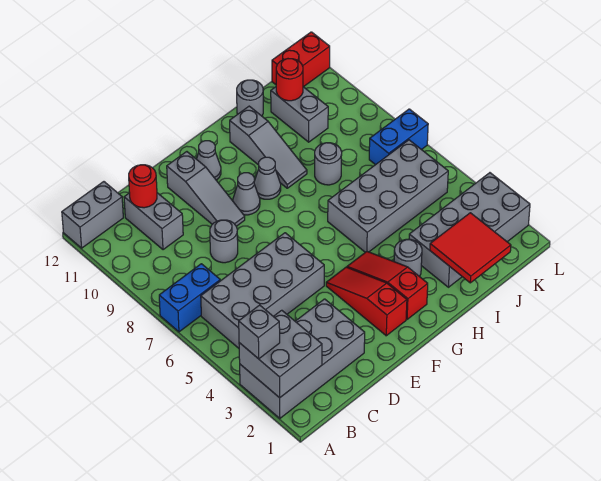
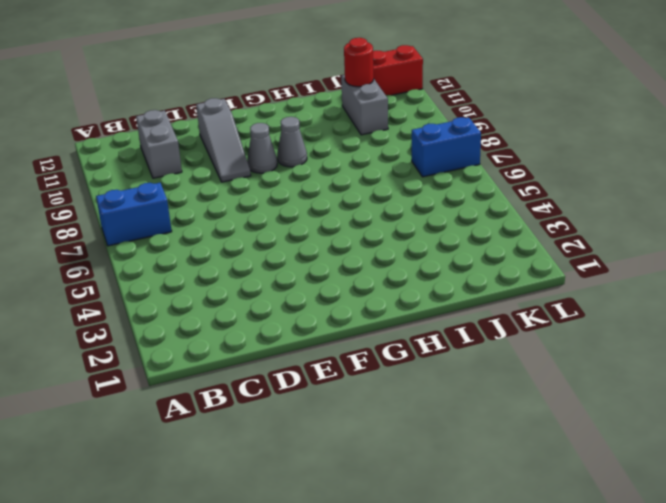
none -> grey 2x4 brick [240,299,365,418]
none -> grey 1x2 brick [62,182,123,248]
none -> grey 2x4 brick [201,233,324,348]

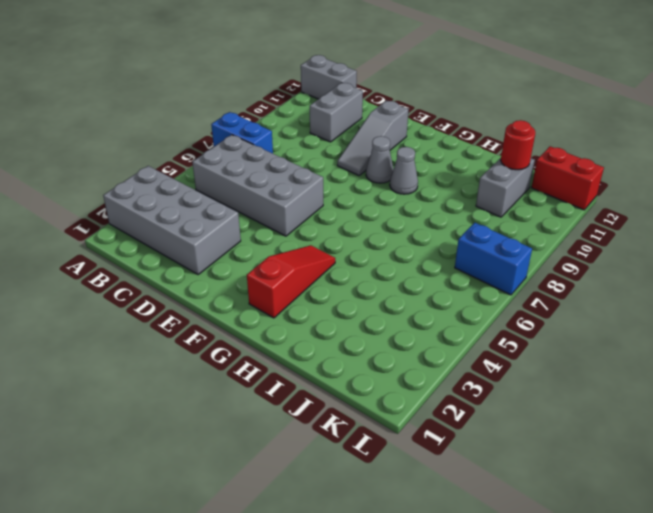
none -> grey 1x1 round brick [210,220,238,263]
none -> red 1x3 slope [326,267,407,336]
none -> grey 1x1 cone [197,141,221,180]

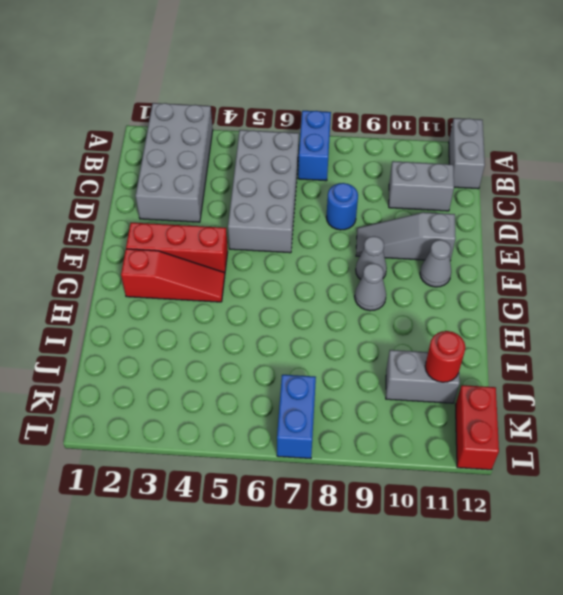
blue 1x1 round brick [326,183,358,230] -> grey 1x1 round brick [210,220,238,263]
red 1x3 brick [126,223,228,273] -> red 1x3 slope [326,267,407,336]
none -> grey 1x1 round brick [394,239,422,277]
none -> grey 2x4 brick [328,140,448,252]
none -> grey 1x3 slope [230,106,307,188]

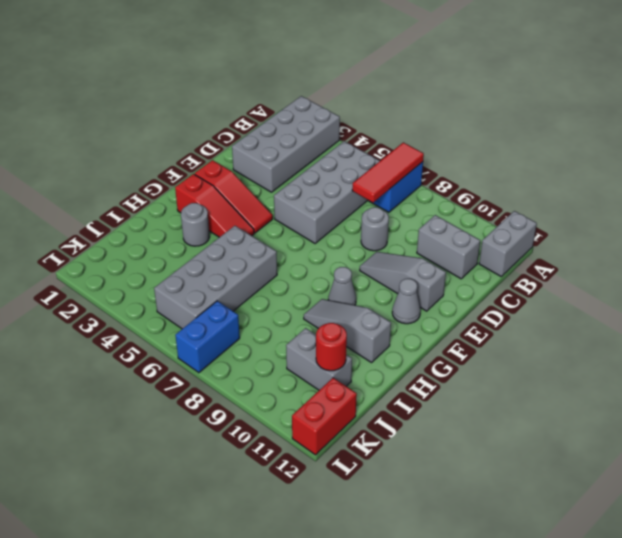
red 1x3 tile [352,142,424,203] -> none
none -> grey 1x1 cone [233,173,260,215]
none -> grey 2x4 brick [409,173,530,287]
none -> grey 1x1 round brick [315,143,342,185]

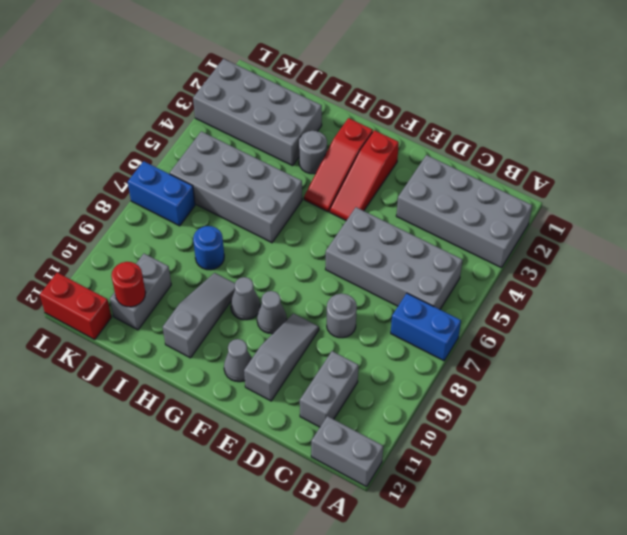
blue 1x1 round brick [193,226,224,270] -> grey 1x1 round brick [315,143,342,185]
none -> grey 1x1 round brick [237,80,263,116]
none -> grey 2x2 brick [239,310,322,398]
none -> red 1x1 round brick [129,165,157,208]

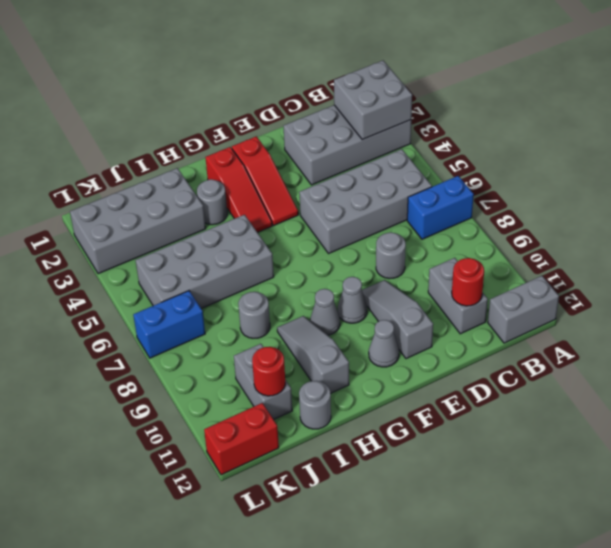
none -> red 2x2 tile [430,213,511,283]
none -> grey 1x1 brick [239,305,280,359]

